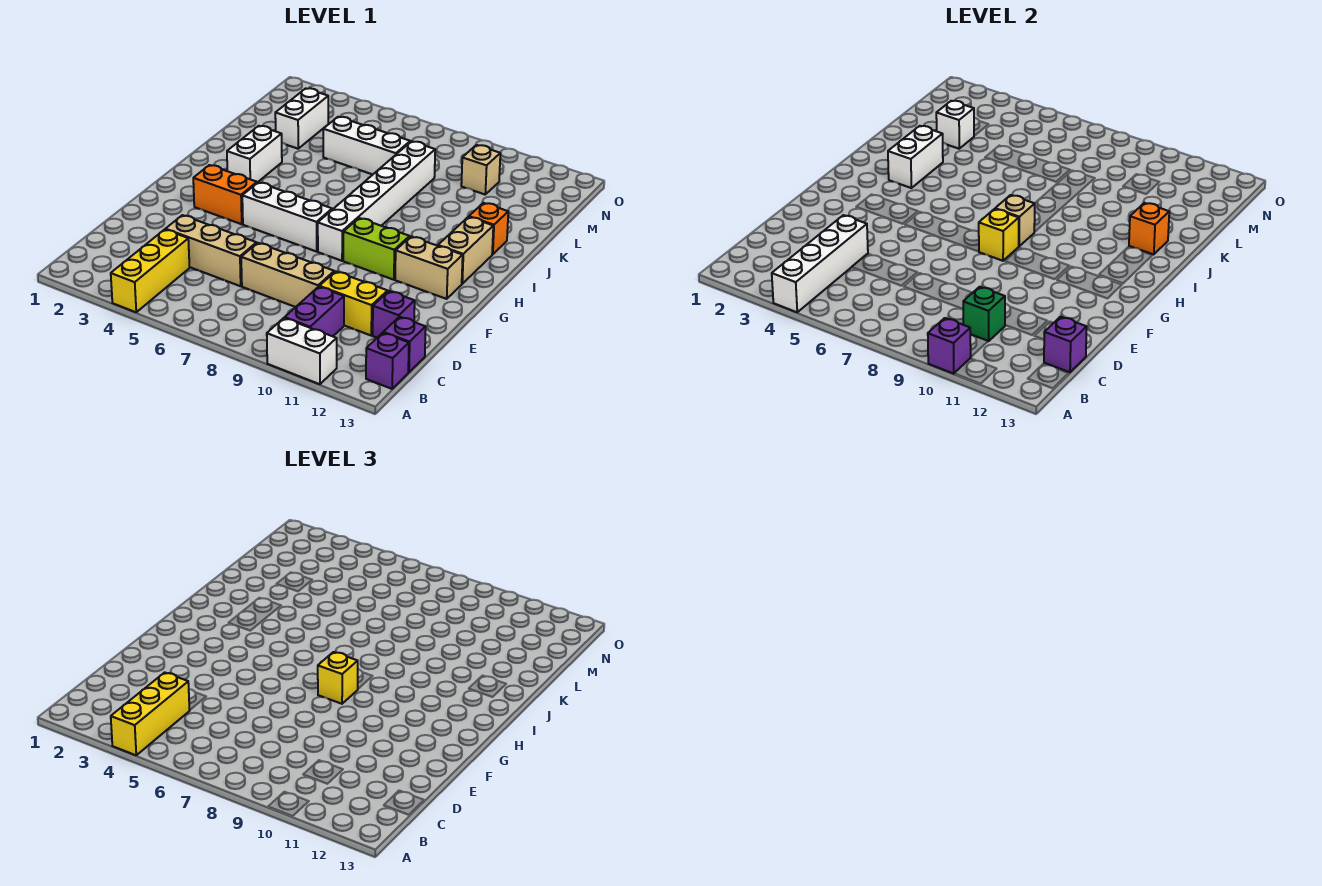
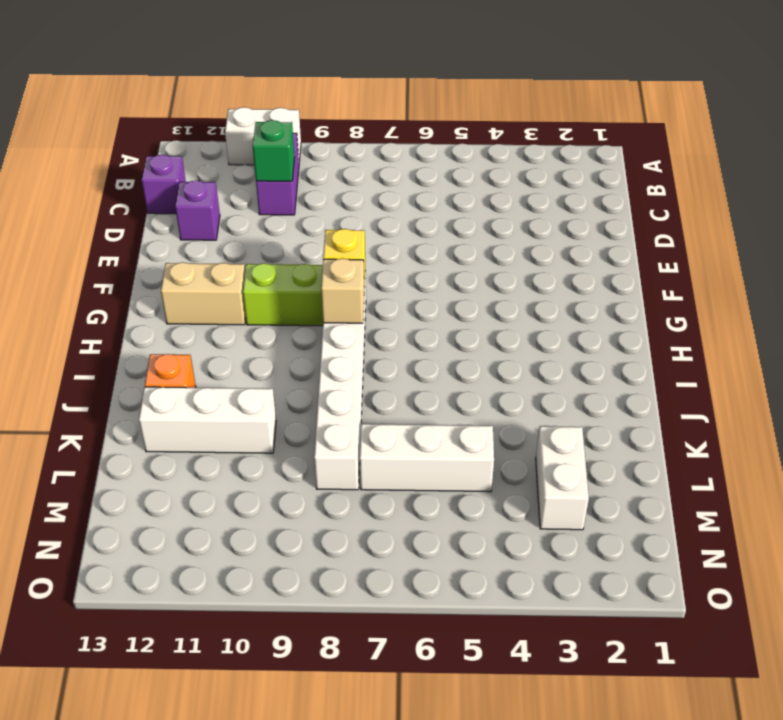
white 1x3 brick [139,387,276,453] -> white 1x3 brick moved to [242,182,332,252]
none -> yellow 1x3 brick [111,229,190,312]
none -> purple 1x1 brick [366,333,409,389]
none -> tan 1x3 brick [166,215,257,286]
none -> tan 1x3 brick [241,243,334,307]

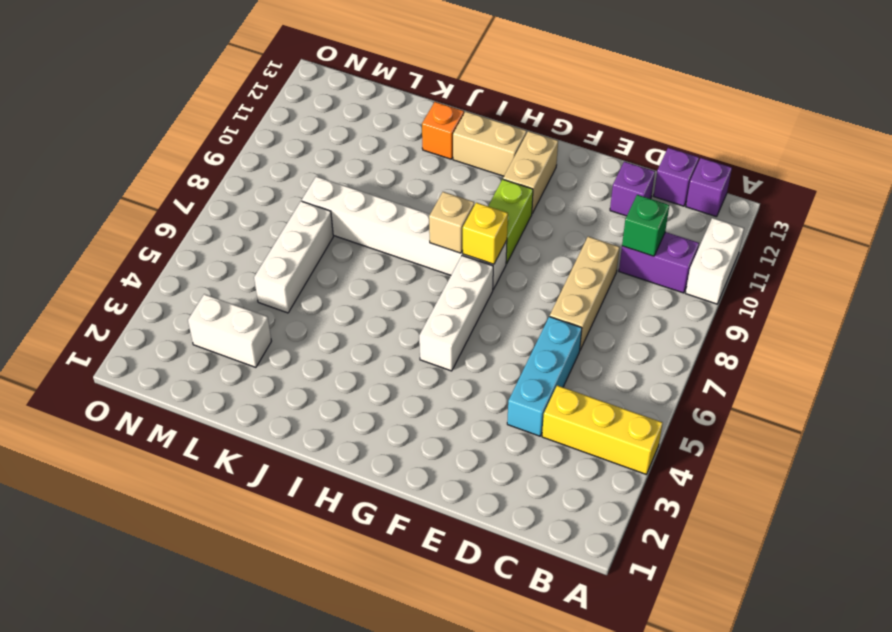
cyan 1x3 brick [507,316,582,436] -> tan 1x3 brick [166,215,257,286]
none -> yellow 1x2 brick [319,271,388,335]
none -> orange 1x2 brick [193,165,257,224]
none -> white 1x2 brick [227,126,282,182]
none -> tan 1x1 brick [461,145,500,194]

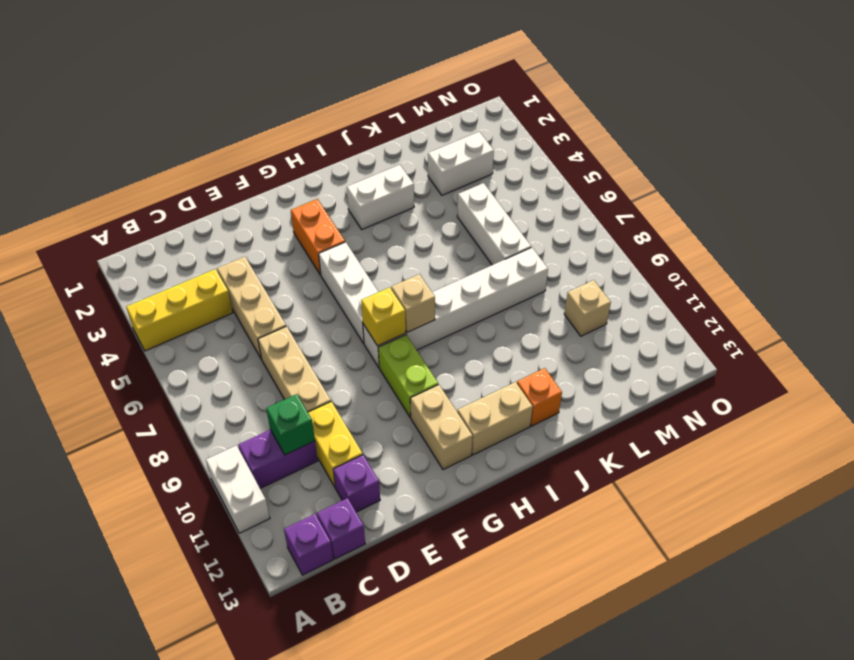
none -> white 1x4 brick [772,215,868,312]
none -> purple 1x1 brick [928,318,971,374]
none -> purple 1x1 brick [1044,317,1087,372]
none -> white 1x2 brick [888,126,943,188]

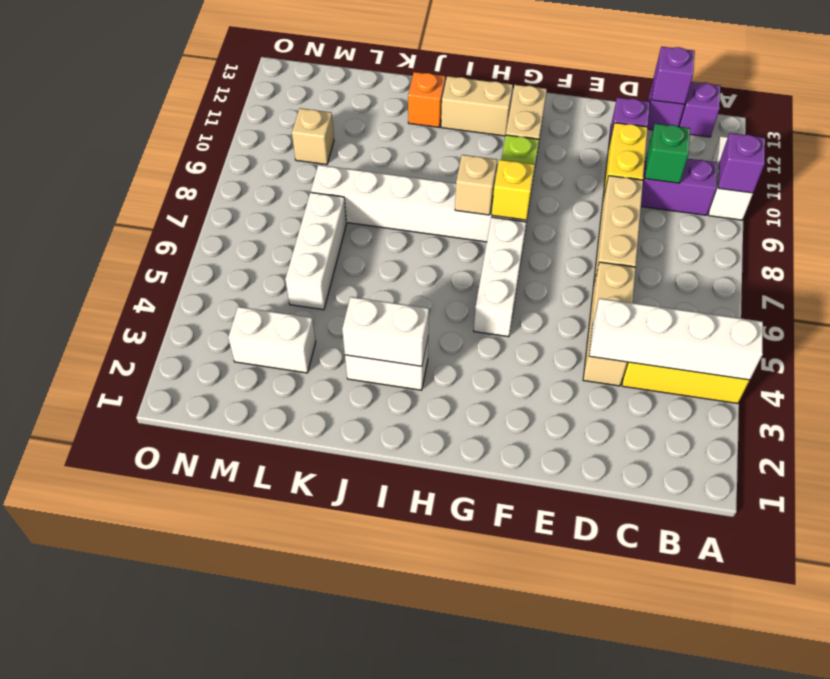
none -> orange 1x2 brick [193,165,257,224]
none -> orange 1x1 brick [1129,203,1169,254]
none -> white 1x1 brick [936,101,974,149]
none -> yellow 1x3 brick [111,672,190,755]

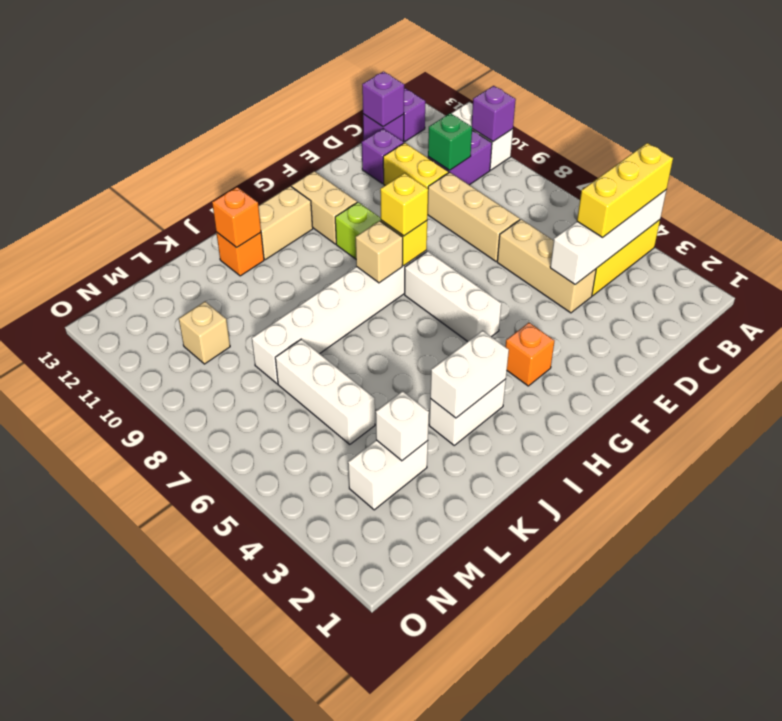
orange 1x1 brick [505,323,554,386] -> orange 1x2 brick [193,165,257,224]

